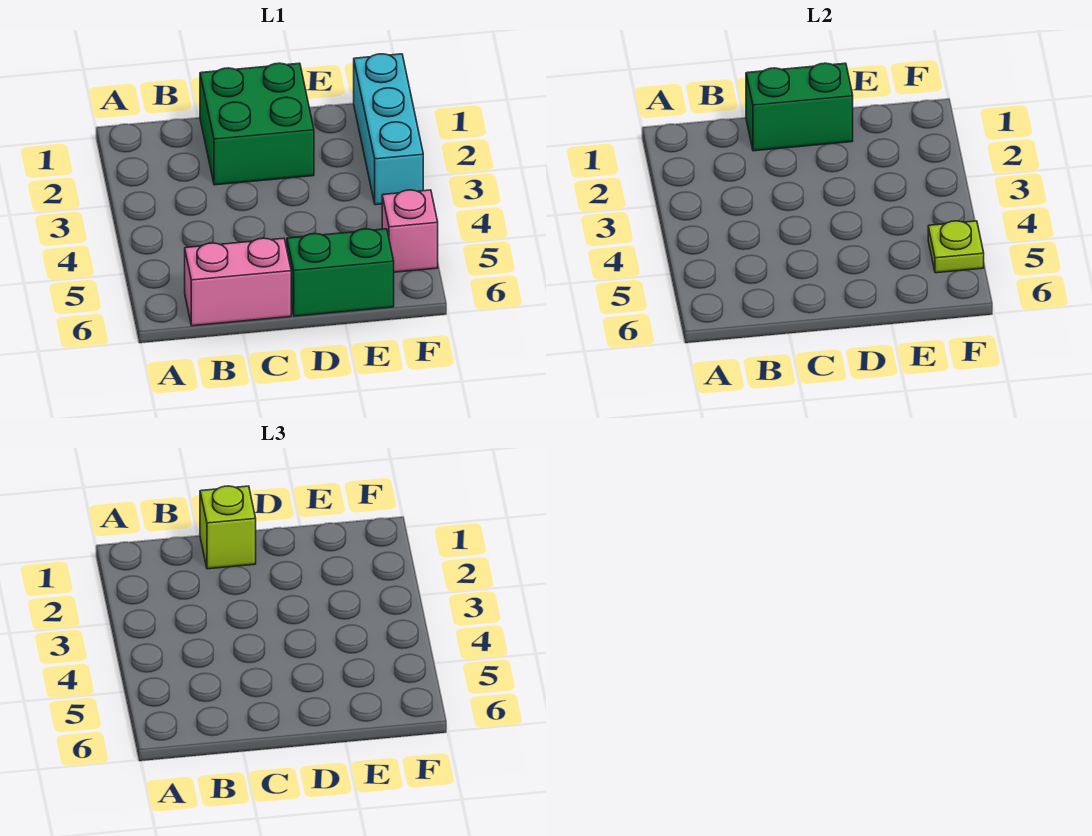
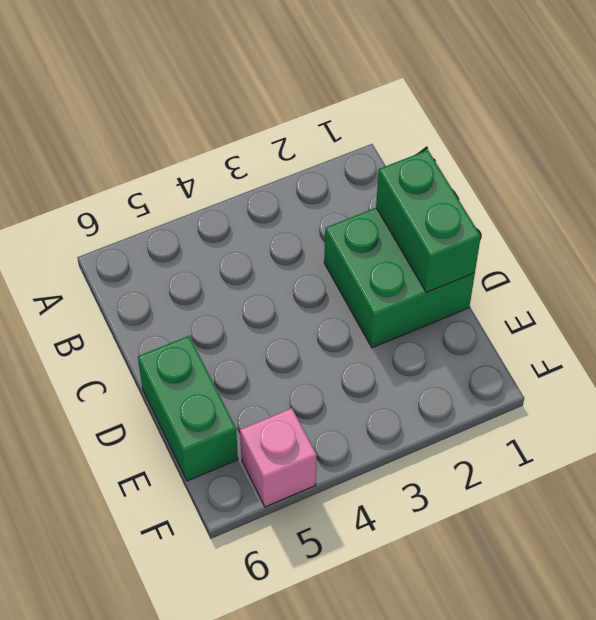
none -> pink 1x2 brick [185,238,291,326]
none -> cyan 1x3 brick [354,54,423,205]

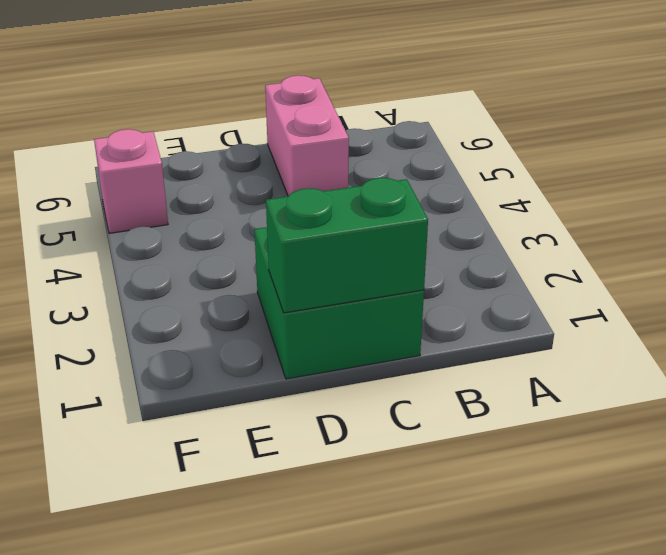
pink 1x2 brick [265,75,349,196] -> pink 1x2 brick turned to [185,238,291,326]
none -> green 1x2 brick [287,229,394,316]
none -> cyan 1x3 brick [354,54,423,205]

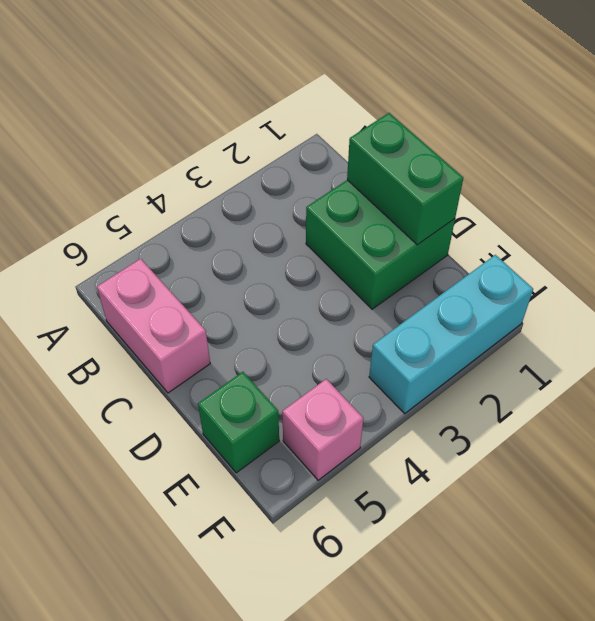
green 1x1 brick [198,372,279,473] -> green 1x2 brick [287,229,394,316]
none -> lime 1x1 plate [928,221,984,273]
none -> lime 1x1 brick [200,486,256,569]

